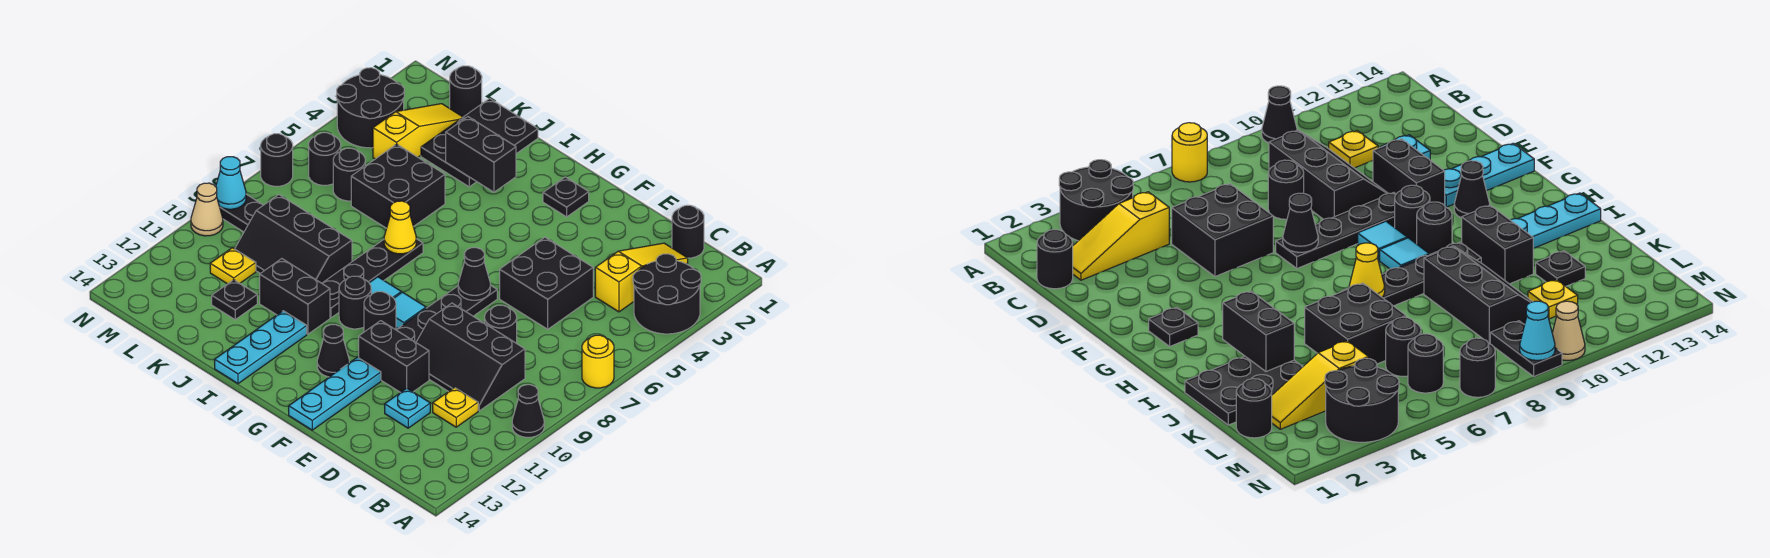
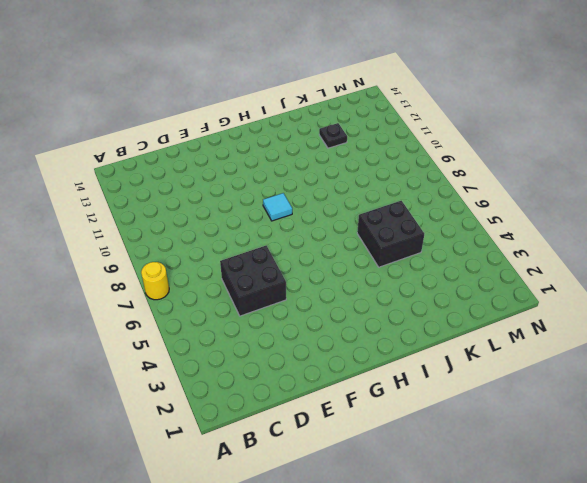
none -> black 2x2 round brick [633,254,701,334]
none -> black 1x1 cone [512,385,544,437]
none -> black 1x1 round brick [672,205,704,258]
none -> yellow 1x3 slope [595,243,688,312]

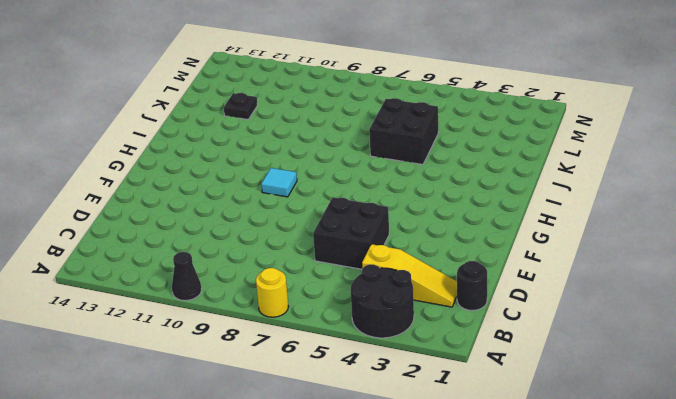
none -> black 2x3 slope [416,303,525,411]
none -> yellow 1x1 plate [433,387,478,427]
none -> black 1x1 round brick [485,305,517,343]
none -> cyan 1x1 plate [385,388,430,428]

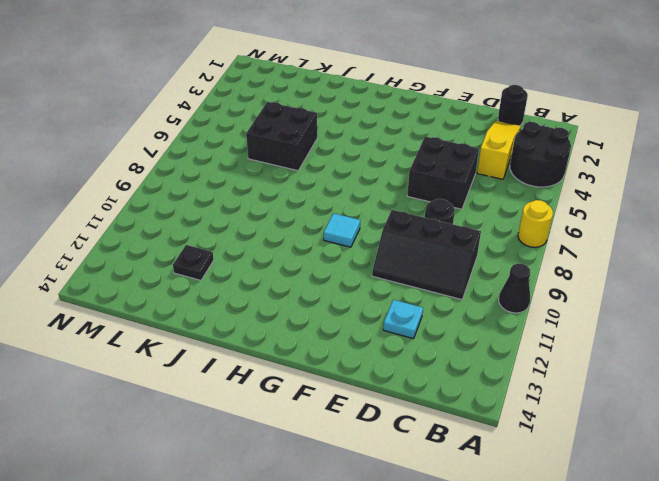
none -> yellow 1x1 plate [433,387,478,427]
none -> black 1x2 brick [359,321,429,393]
none -> black 1x4 plate [396,285,497,342]
none -> cyan 1x3 plate [289,357,381,430]

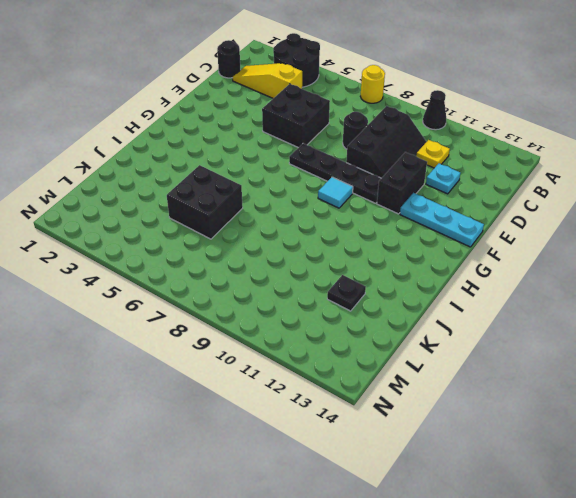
none -> black 1x1 plate [543,177,589,217]
none -> black 1x1 round brick [364,292,396,332]
none -> black 1x1 cone [317,325,349,377]
none -> cyan 1x1 tile [370,277,401,298]

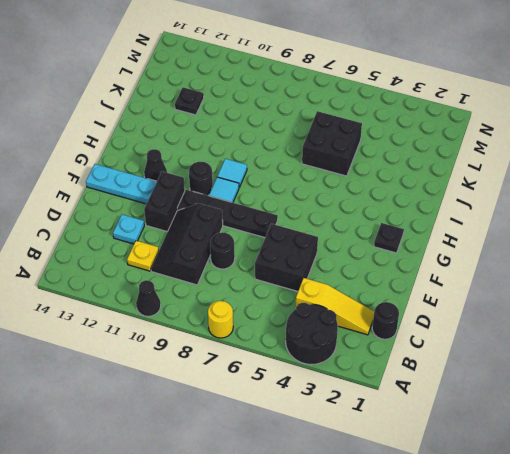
none -> black 1x1 round brick [339,276,371,329]
none -> black 1x4 plate [322,239,423,318]
none -> black 1x2 brick [260,259,330,334]
none -> cyan 1x3 plate [215,311,307,384]

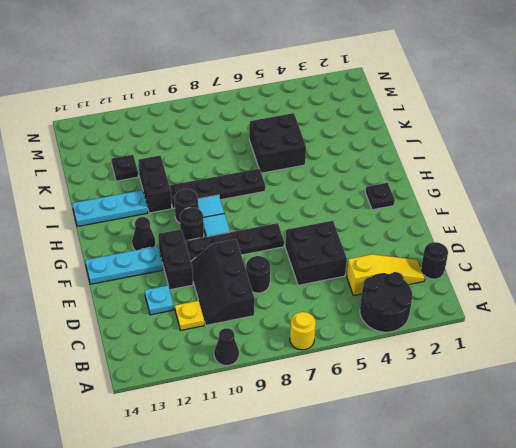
none -> black 2x3 plate [421,98,538,187]
none -> black 2x3 slope [235,195,352,283]
none -> black 1x1 round brick [450,66,482,117]
none -> yellow 1x3 slope [373,104,463,159]

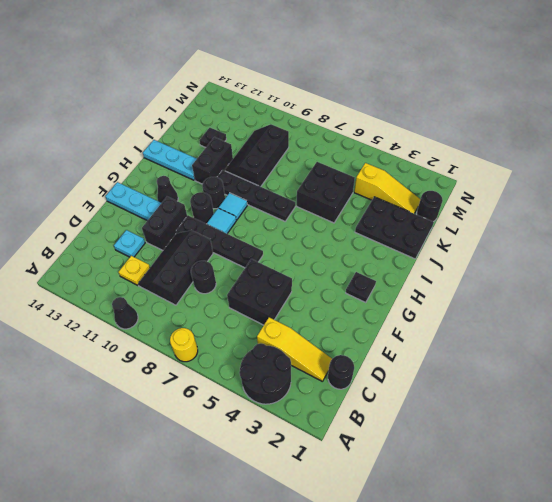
none -> black 1x1 round brick [333,148,365,201]
none -> yellow 1x1 plate [210,248,256,284]
none -> black 2x2 round brick [337,68,404,148]
none -> black 1x1 round brick [309,133,341,185]

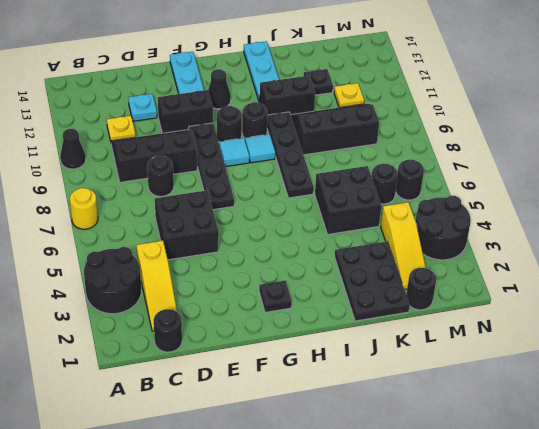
none -> black 1x2 plate [220,194,263,232]
none -> black 1x1 round brick [261,134,293,186]
none -> tan 1x1 cone [191,183,223,236]
none -> black 1x1 cone [458,248,490,300]

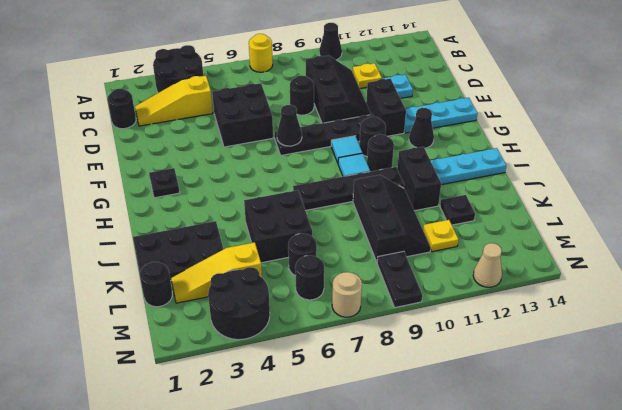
tan 1x1 round brick [332,272,362,317] -> black 1x1 round brick [261,134,293,186]
tan 1x1 cone [473,243,502,287] -> tan 1x1 cone moved to [191,183,223,236]
none -> black 1x2 brick [446,117,516,192]
none -> yellow 1x1 cone [384,201,416,254]
none -> cyan 1x1 cone [216,157,246,209]

